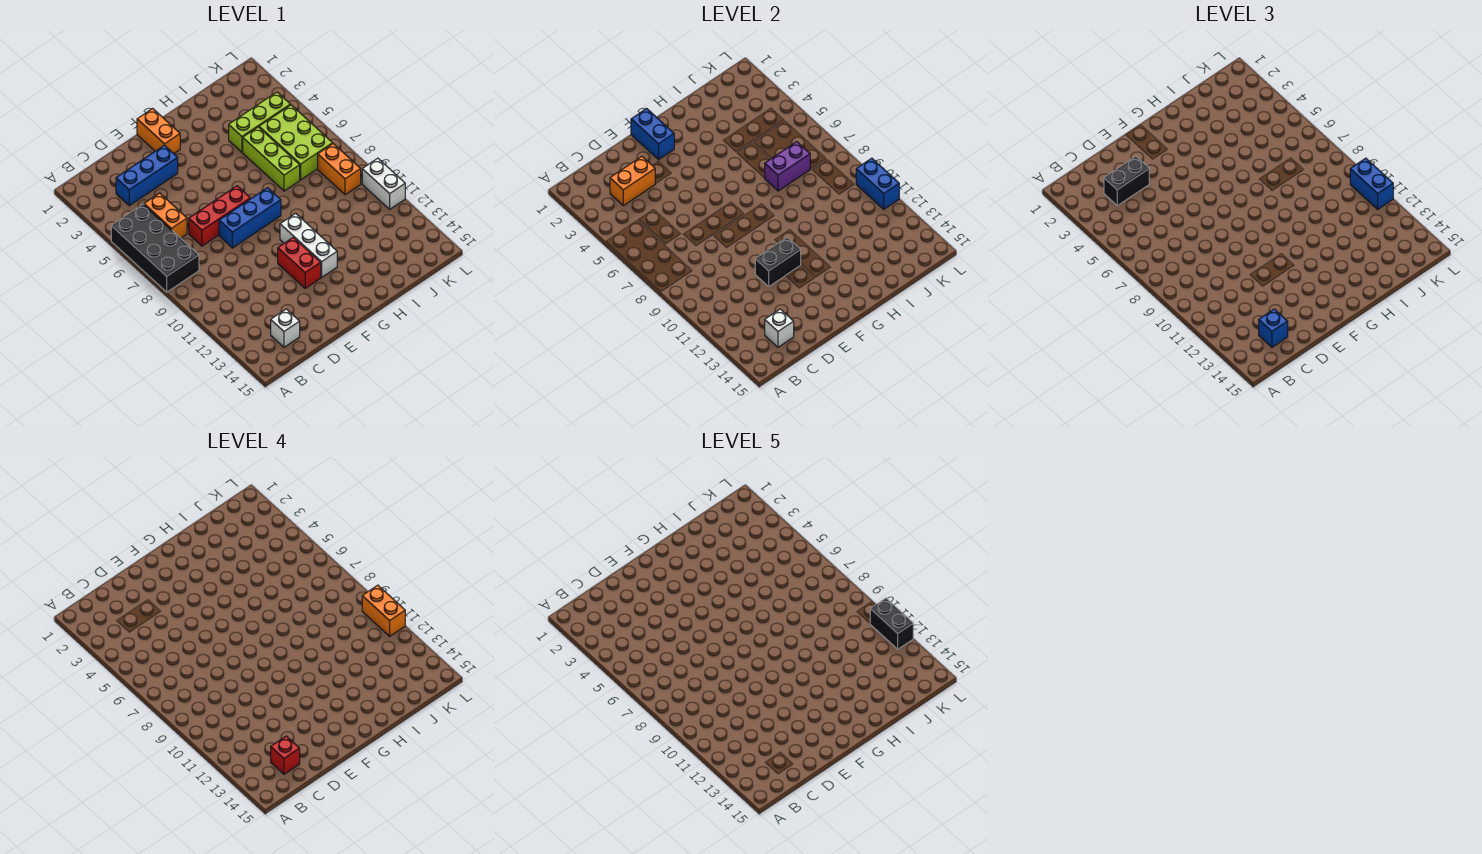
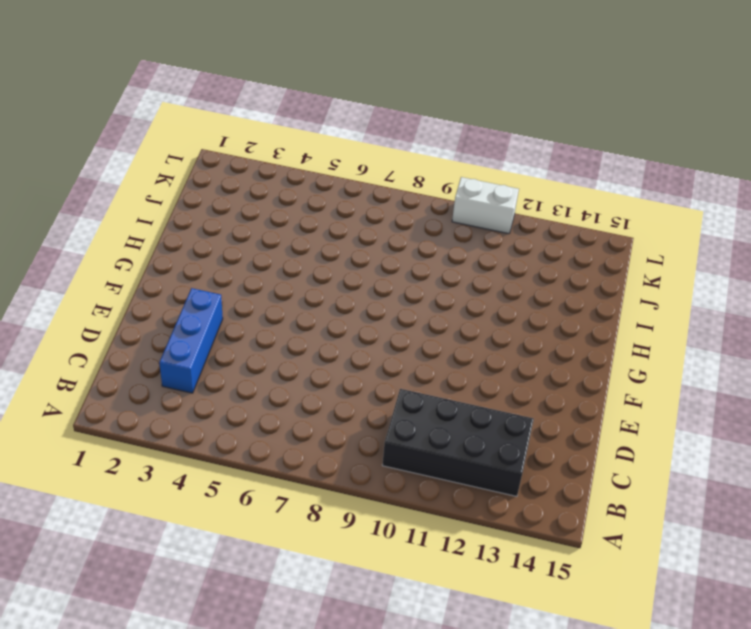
black 2x4 brick [382,389,534,496] -> black 2x4 brick moved to [111,204,199,292]
none -> orange 1x2 brick [144,193,187,238]
none -> white 1x1 brick [271,309,300,347]
none -> red 1x3 brick [189,186,250,246]

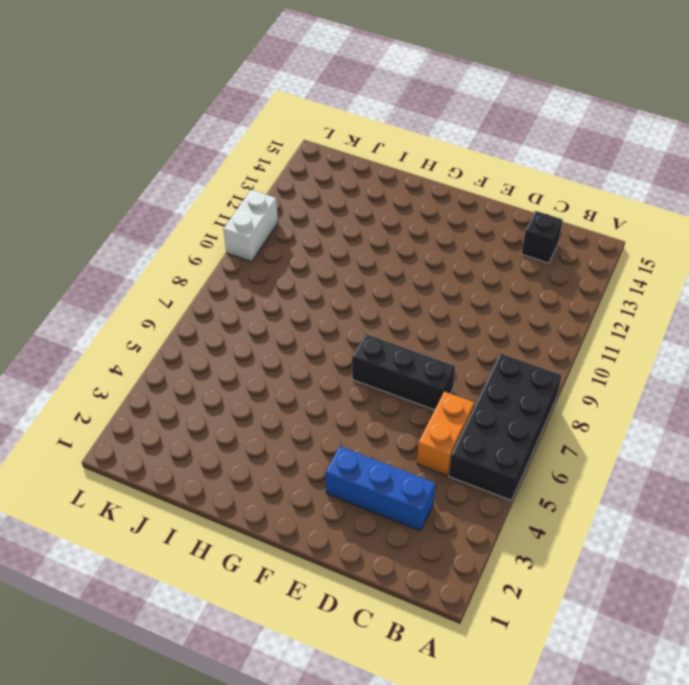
black 1x1 brick [522,211,563,263] -> white 1x1 brick [271,309,300,347]
black 1x3 brick [352,334,455,410] -> red 1x3 brick [189,186,250,246]
none -> blue 1x3 brick [219,188,281,248]
none -> orange 1x2 brick [137,108,180,153]
none -> red 1x2 brick [278,237,321,288]

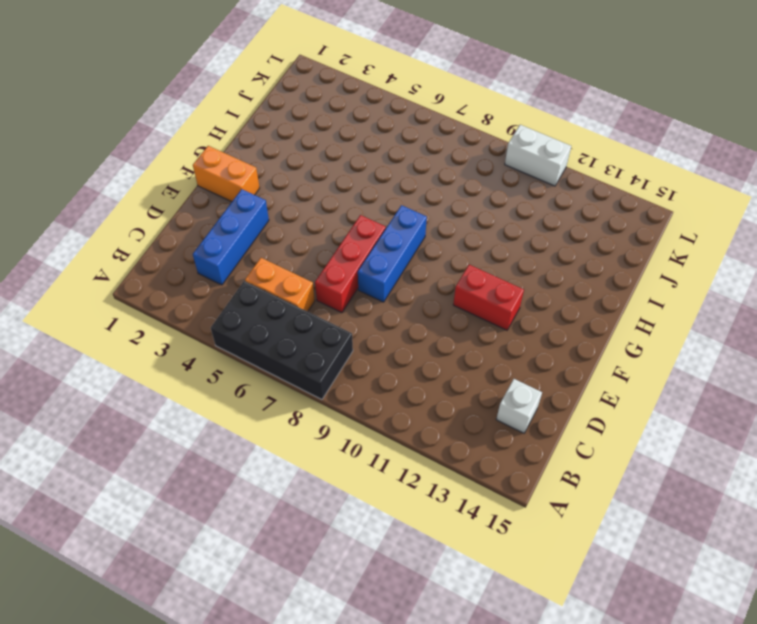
none -> white 1x3 brick [280,213,337,277]
none -> lime 1x3 brick [229,92,290,152]
none -> lime 1x3 brick [243,127,300,191]

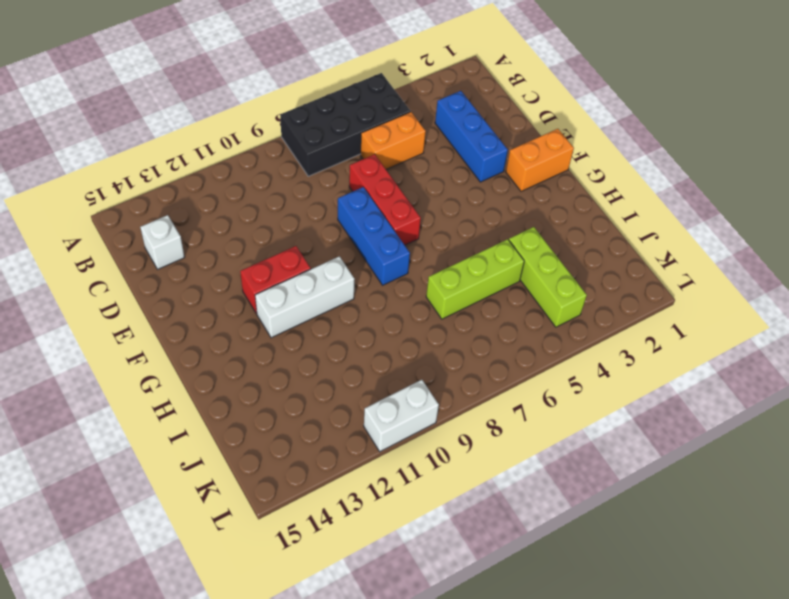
none -> lime 2x3 brick [259,105,333,180]
none -> orange 1x2 brick [318,144,361,195]
none -> orange 1x2 brick [610,156,655,206]

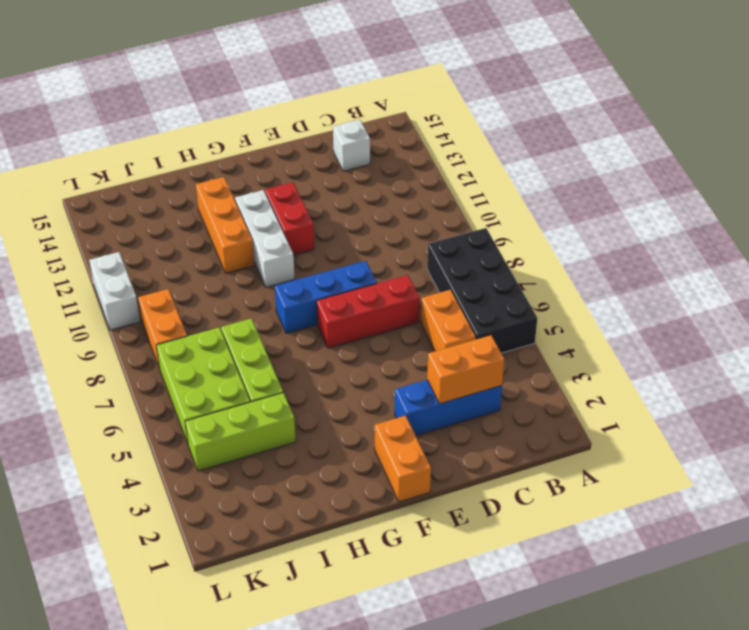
orange 1x3 brick [196,177,254,273] -> none
none -> white 1x1 brick [765,309,794,347]
none -> black 1x2 brick [755,237,801,286]
none -> blue 1x2 brick [631,108,674,160]

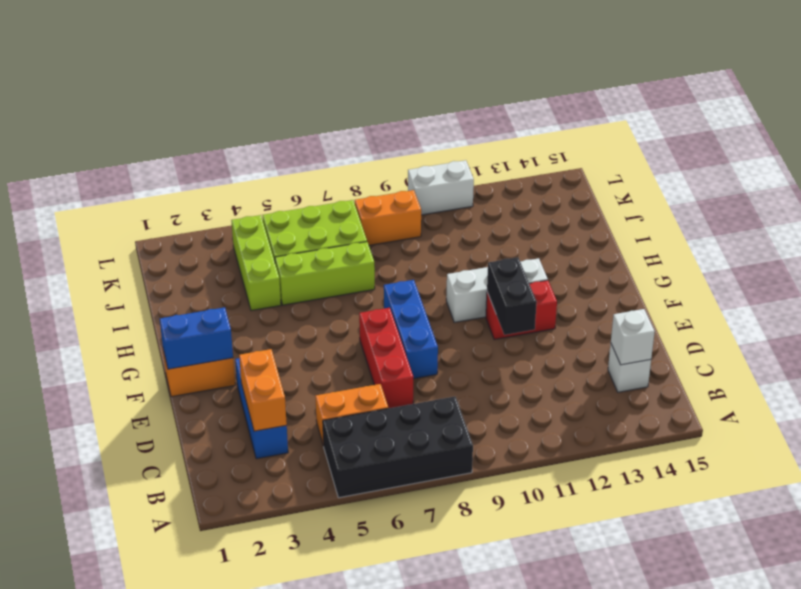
none -> purple 1x2 brick [765,142,810,191]
none -> blue 1x2 brick [856,158,899,209]
none -> black 1x2 brick [1104,156,1149,206]

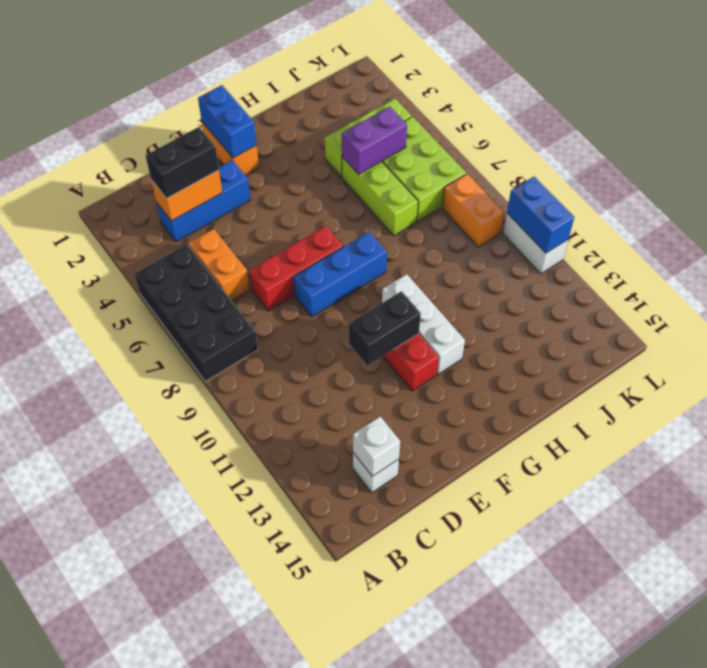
purple 1x2 brick [342,106,407,175] -> purple 1x2 brick moved to [765,142,810,191]
none -> blue 1x1 brick [1259,309,1288,347]
none -> blue 1x2 brick [1350,158,1393,209]
none -> red 1x1 brick [271,736,300,774]

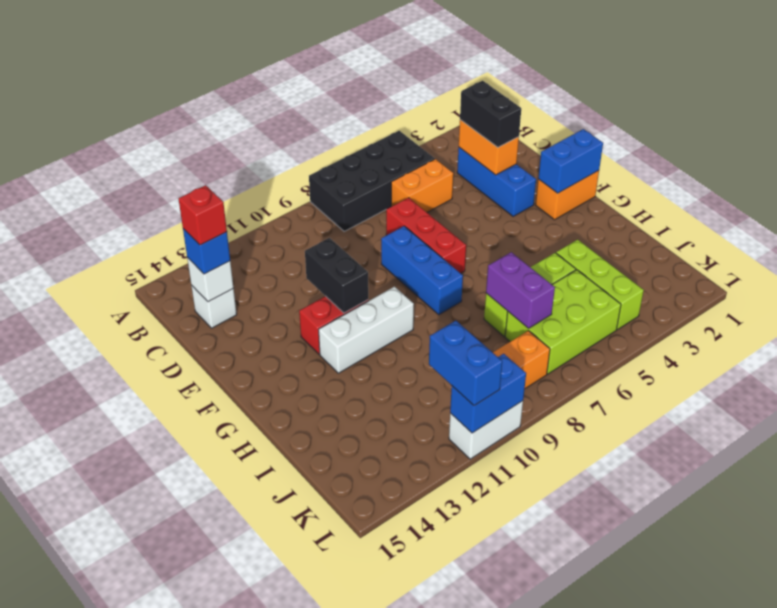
blue 1x2 brick [429,321,502,406] -> blue 1x2 brick turned to [1350,158,1393,209]
none -> orange 1x2 brick [362,585,405,636]
none -> black 1x2 brick [870,598,913,649]

